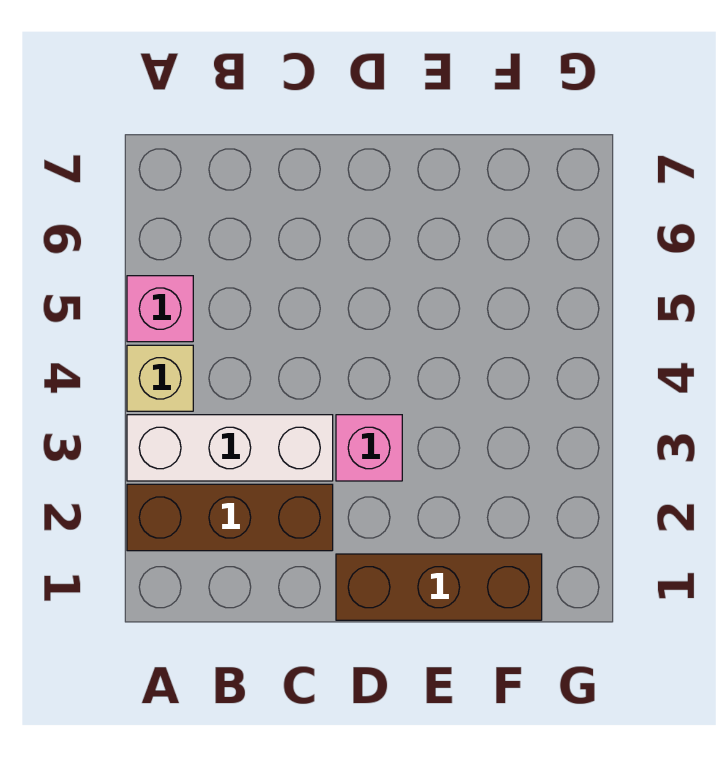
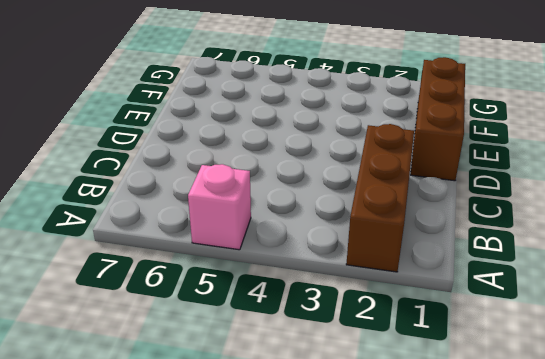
none -> white 1x3 brick [127,415,333,481]
none -> tan 1x1 brick [127,345,193,411]

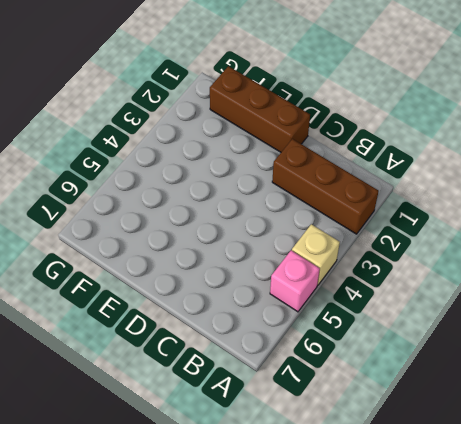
none -> white 1x3 brick [127,415,333,481]
none -> pink 1x1 brick [336,415,402,481]

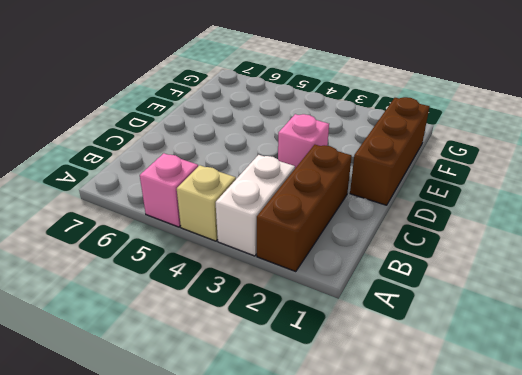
white 1x2 brick [216,155,295,256] -> white 1x3 brick [127,415,333,481]

